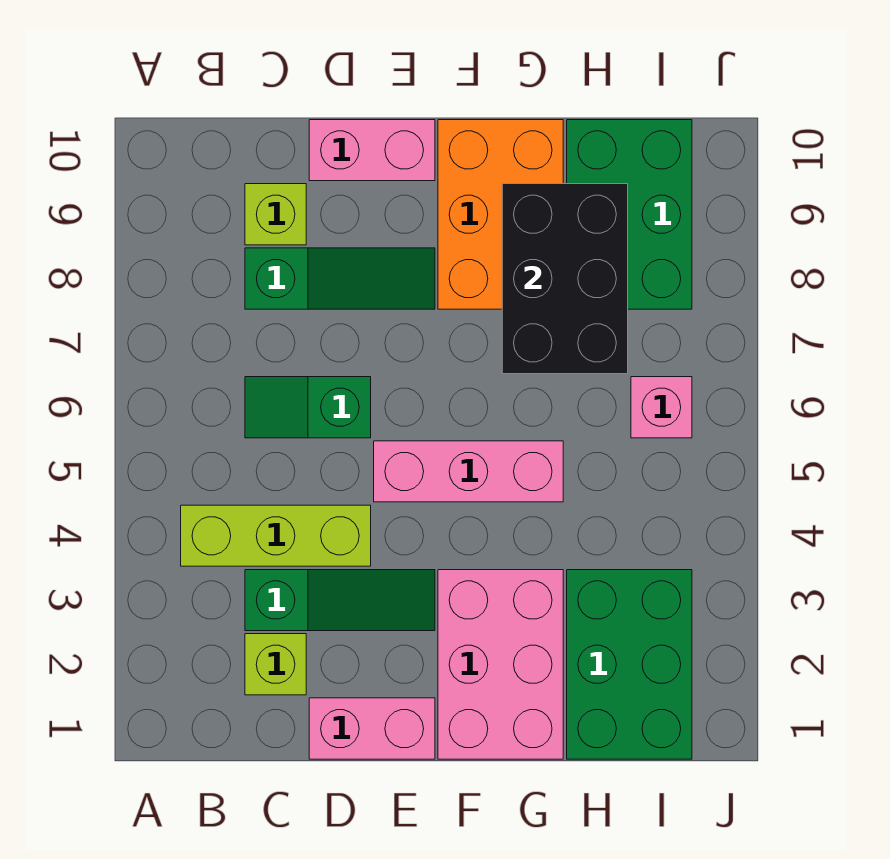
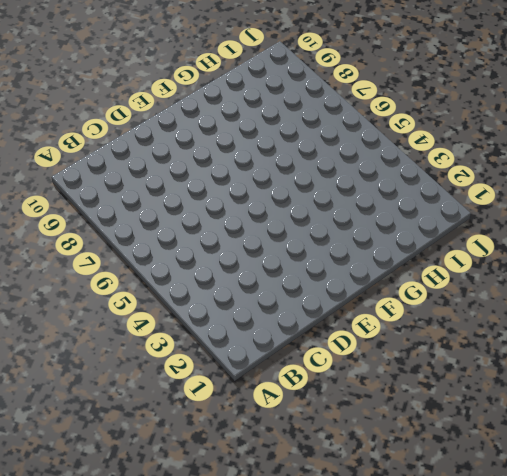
none -> lime 1x3 brick [181,505,371,566]
none -> lime 1x1 brick [245,634,306,695]
none -> green 1x3 slope [245,570,435,631]

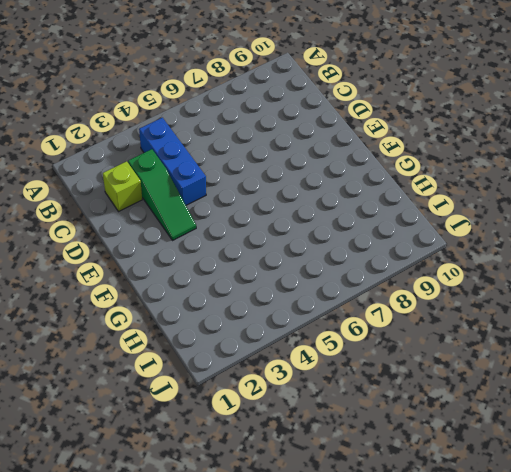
blue 1x3 brick [139,118,206,205] -> lime 1x3 brick [181,505,371,566]
none -> green 1x2 slope [245,377,371,438]
none -> green 1x3 slope [245,248,435,309]
none -> lime 1x1 brick [245,184,306,245]

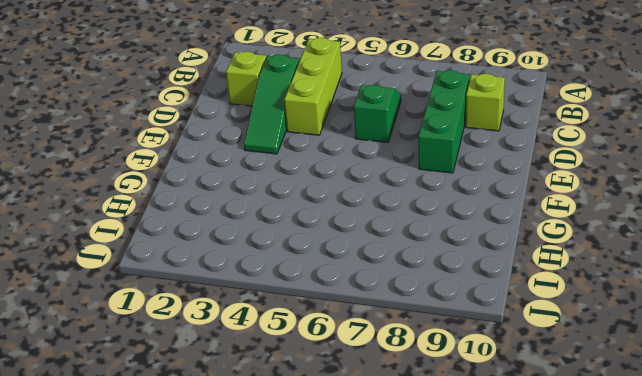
green 1x3 brick [418,70,470,173] -> green 1x3 slope [245,248,435,309]
none -> pink 1x2 brick [309,698,435,759]
none -> pink 1x2 brick [309,120,435,181]
none -> pink 1x3 brick [374,441,563,502]

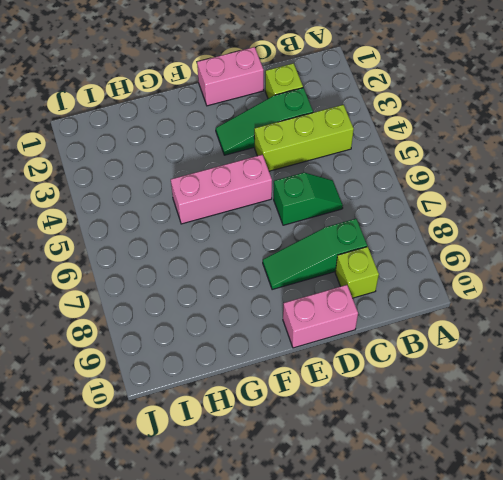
none -> pink 2x3 brick [438,570,563,759]
none -> orange 2x3 brick [438,120,563,309]
none -> green 2x3 brick [567,570,692,759]

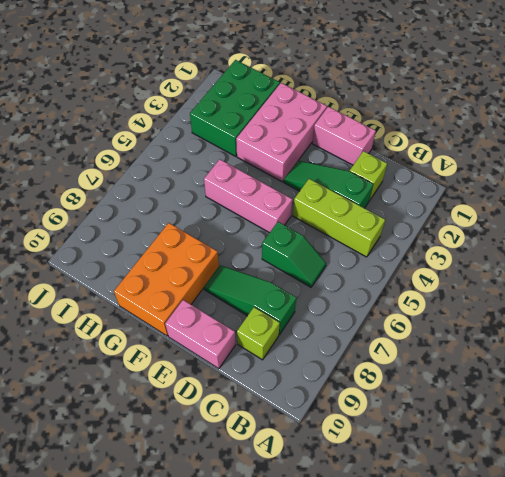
none -> green 2x3 brick [567,120,692,309]
none -> pink 1x1 brick [631,377,692,438]
none -> black 2x3 brick [502,184,628,374]

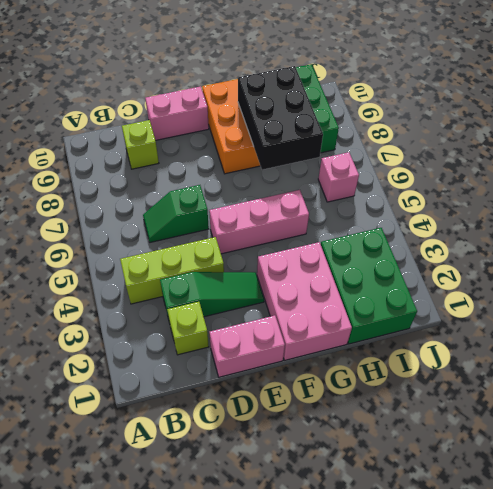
none -> green 1x3 slope [245,248,435,309]

